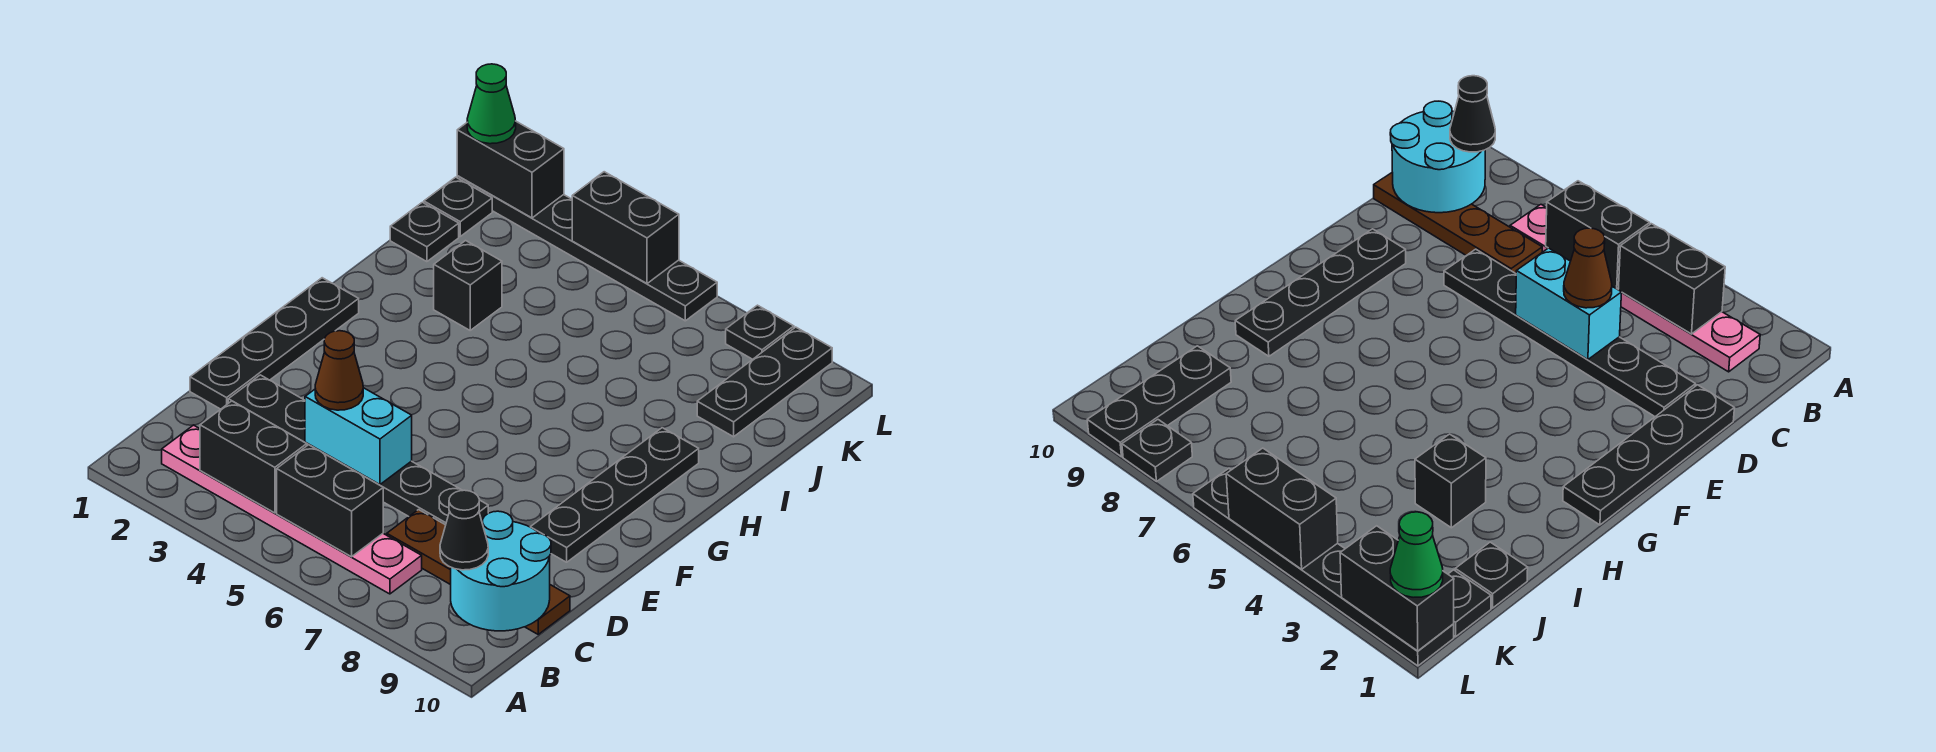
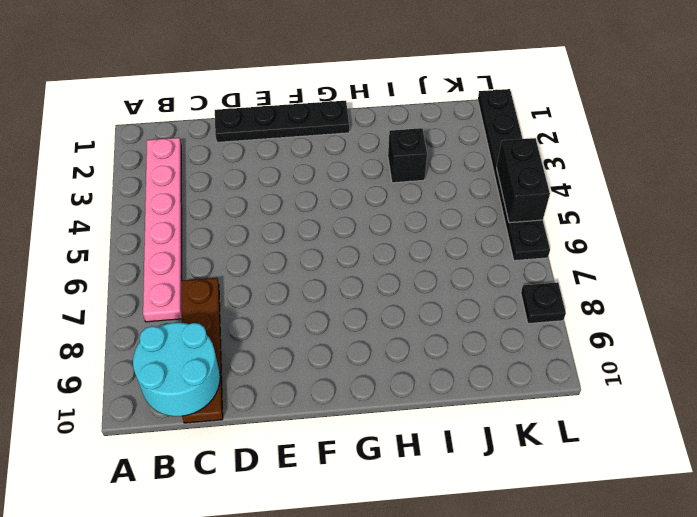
none -> black 1x6 plate [228,375,488,525]
none -> black 1x4 plate [531,428,699,562]
none -> black 1x1 plate [390,202,459,262]

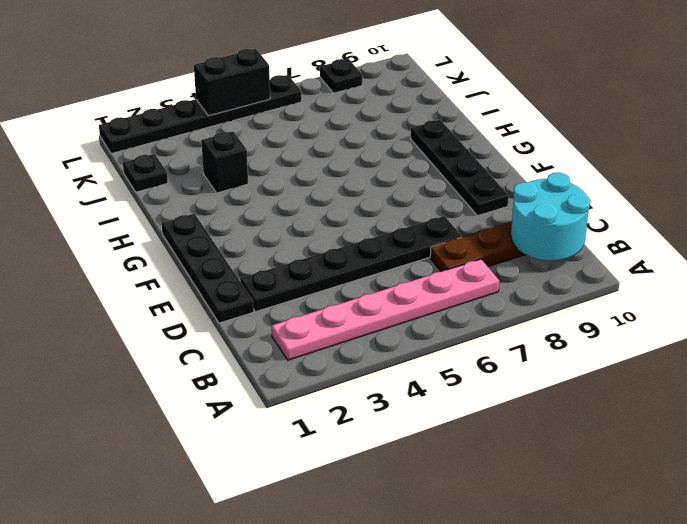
none -> black 1x3 plate [697,327,832,437]
none -> black 1x1 plate [424,177,492,236]
none -> black 1x2 brick [200,401,307,513]

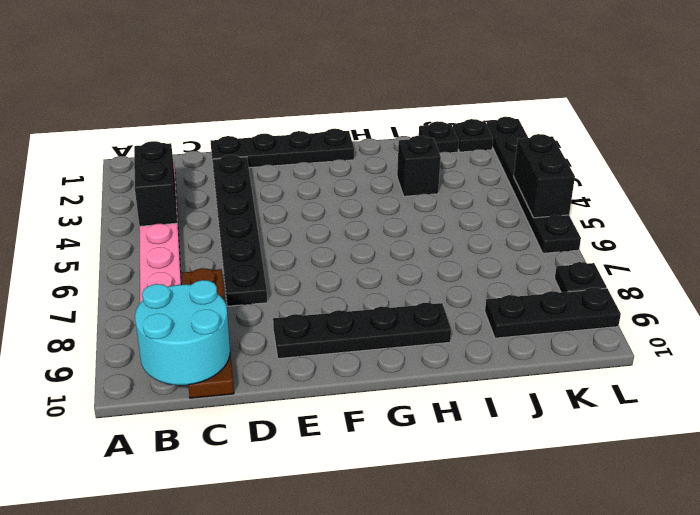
none -> black 1x2 brick [277,445,383,557]
none -> cyan 1x2 brick [305,388,412,485]
none -> black 1x2 brick [457,122,564,218]

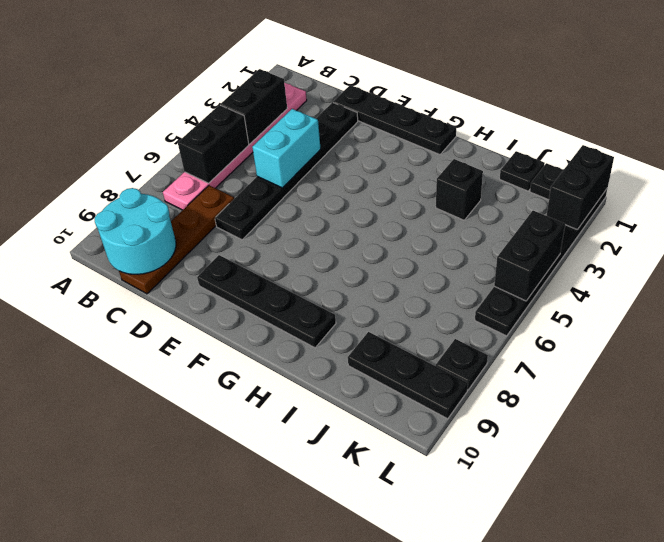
none -> black 1x1 cone [440,490,488,570]
none -> brown 1x1 cone [315,331,363,410]
none -> green 1x1 cone [467,64,516,144]

